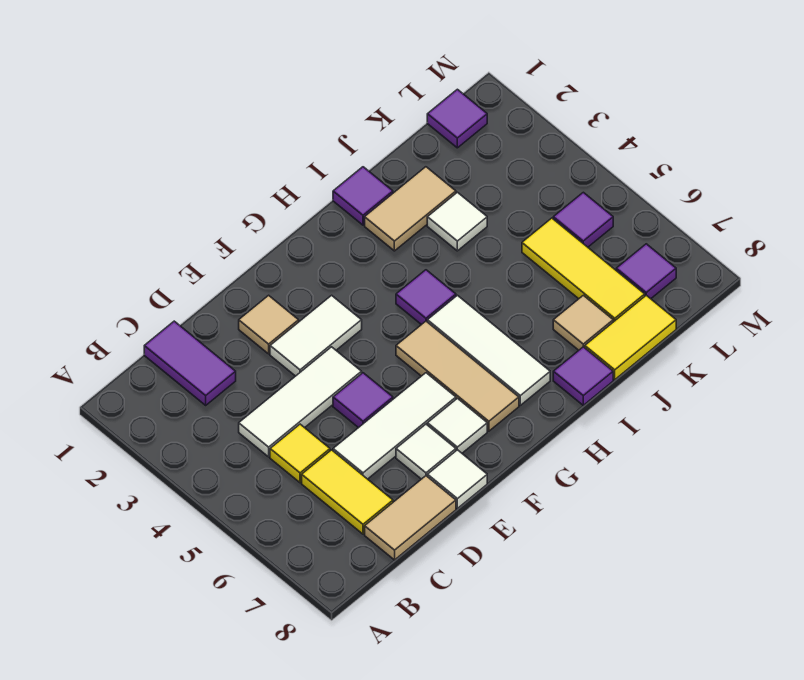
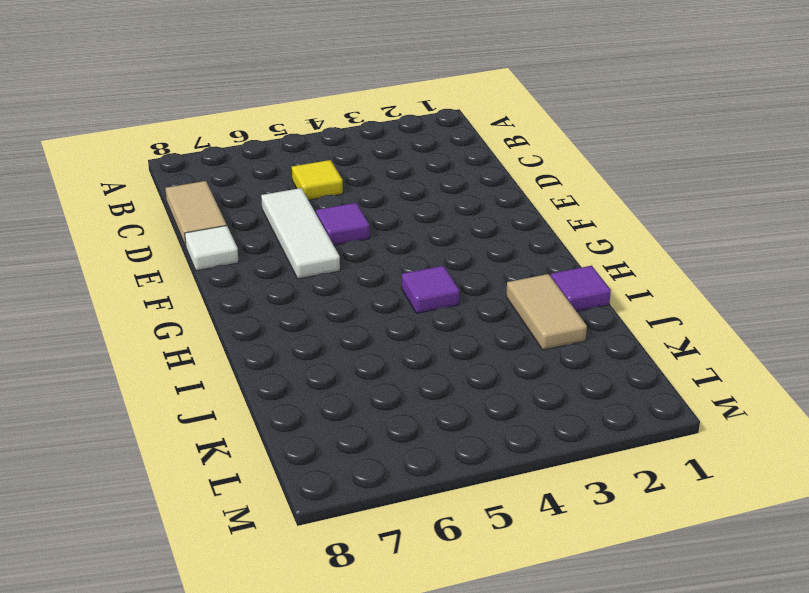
none -> purple 1x2 tile [144,321,236,405]
none -> white 1x3 tile [239,347,362,457]
none -> yellow 1x2 tile [302,450,393,534]

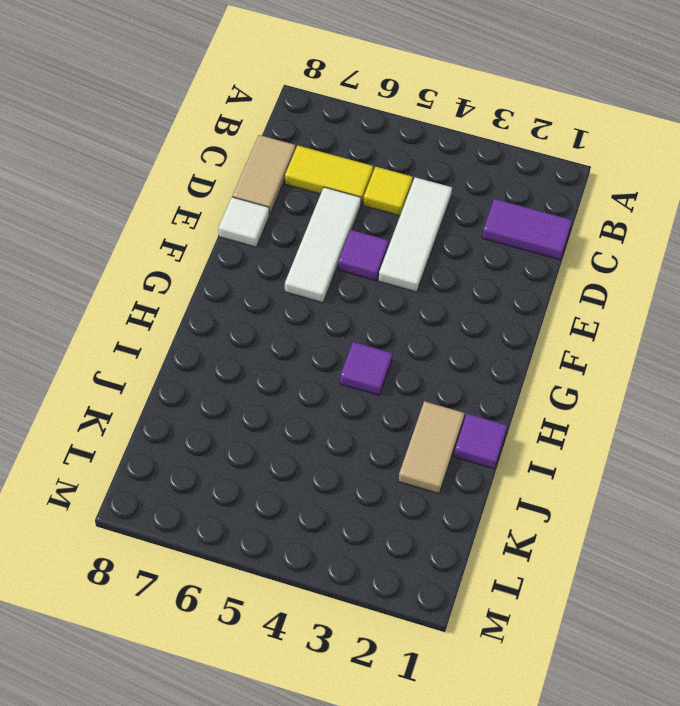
none -> tan 1x1 tile [239,295,299,354]
none -> white 1x2 tile [270,295,362,376]
none -> white 1x1 tile [396,424,456,479]

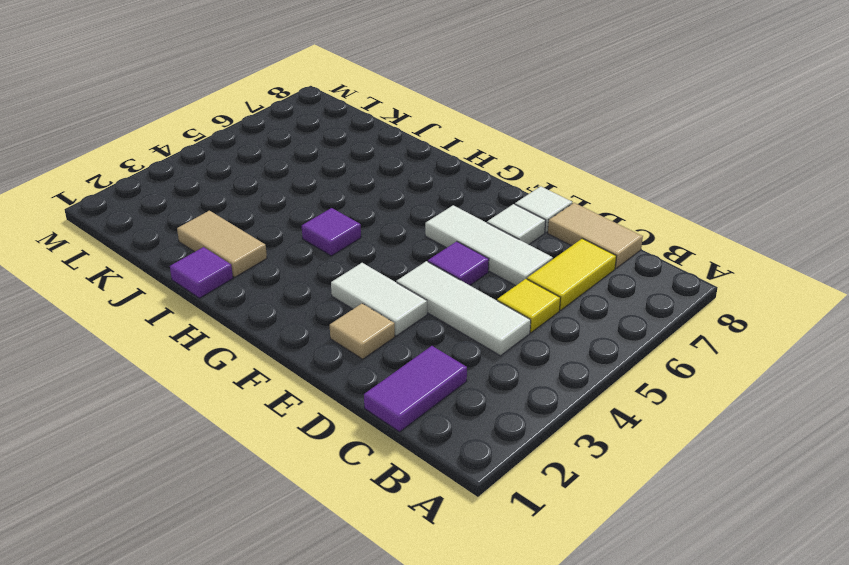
none -> white 1x1 tile [427,398,487,453]
none -> tan 1x3 tile [396,321,519,431]
none -> white 1x3 tile [427,295,550,405]

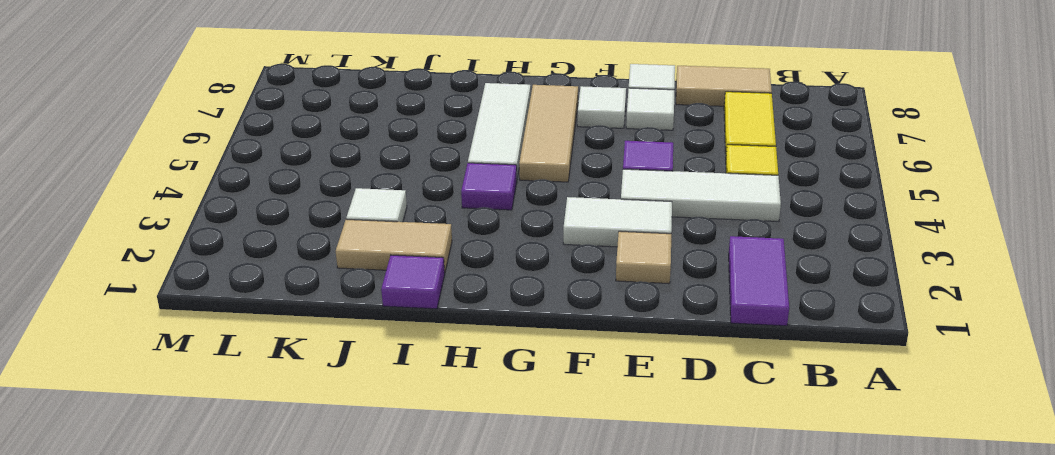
none -> white 1x3 tile [333,373,456,479]
none -> purple 1x1 tile [553,347,613,405]
none -> tan 1x1 tile [553,295,613,350]

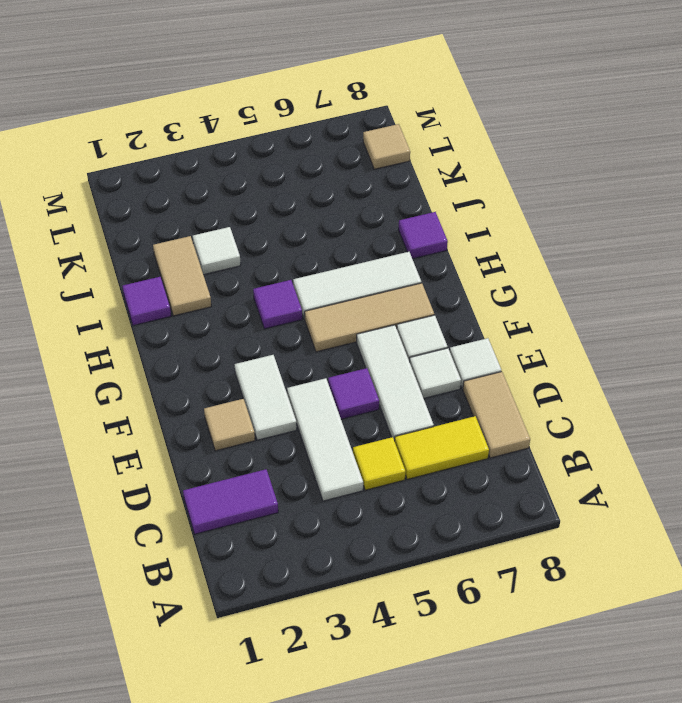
tan 1x1 tile [363,124,410,169] -> tan 1x1 tile moved to [553,295,613,350]
none -> yellow 1x2 tile [585,295,676,380]
none -> yellow 1x3 tile [522,218,645,322]
none -> purple 1x1 tile [427,89,487,148]

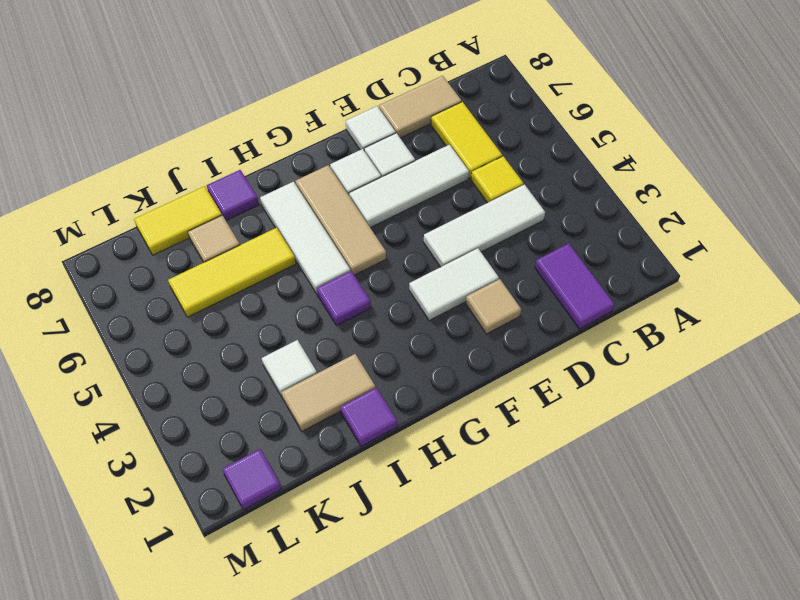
yellow 1x3 tile [168,228,296,317] -> yellow 1x3 tile turned to [522,218,645,322]
none -> purple 1x1 tile [333,373,393,428]
none -> purple 1x1 tile [553,192,613,247]
none -> purple 1x1 tile [616,244,676,299]

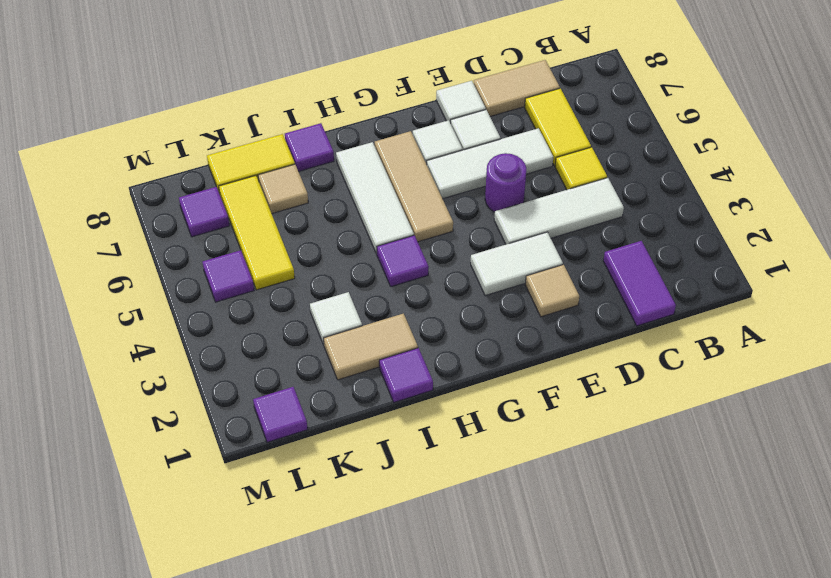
purple 1x1 round brick [485,153,527,212] -> purple 1x1 tile [333,373,393,428]

